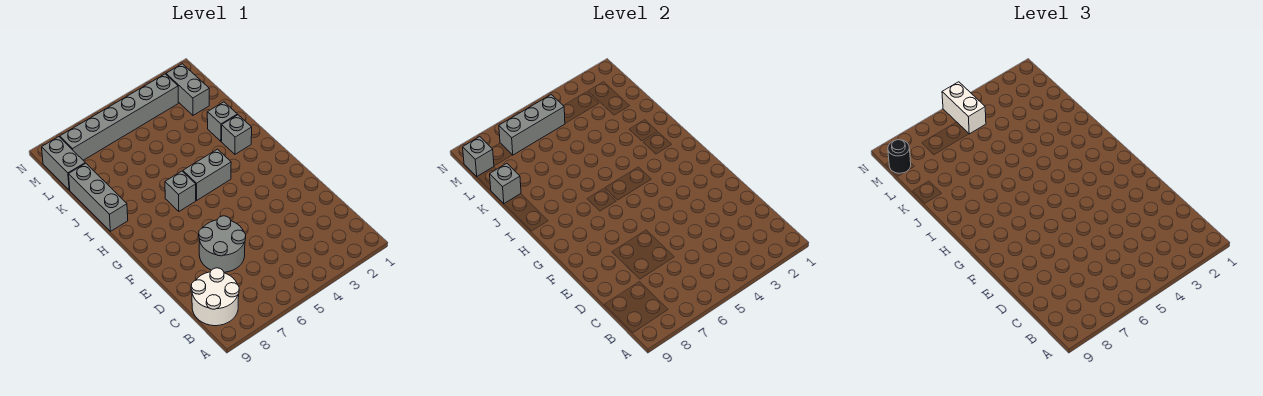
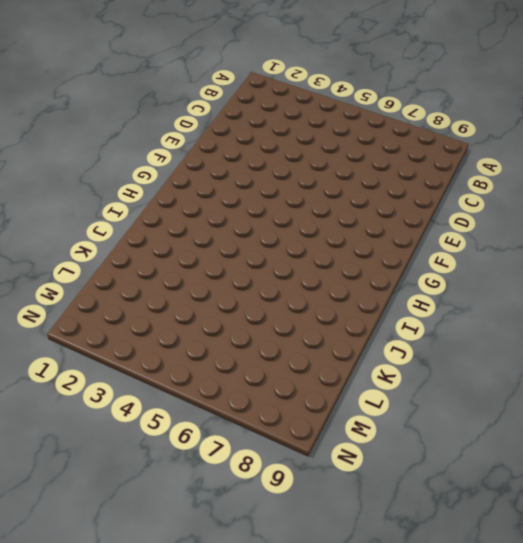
none -> white 2x2 round brick [191,268,239,326]
none -> grey 2x2 round brick [199,216,246,272]
none -> grey 1x2 brick [183,149,231,200]

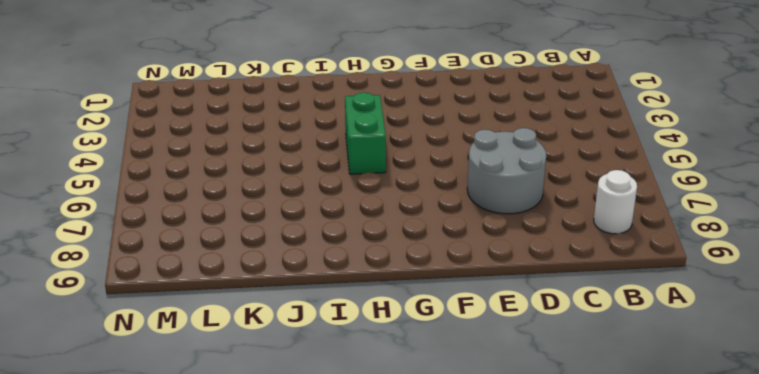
white 1x1 round brick [594,170,637,234] -> white 2x2 round brick [191,268,239,326]
green 1x2 brick [345,92,386,174] -> grey 1x2 brick [183,149,231,200]
none -> grey 1x1 brick [165,171,196,211]
none -> grey 1x1 brick [221,115,252,154]
none -> grey 1x3 brick [69,163,128,231]

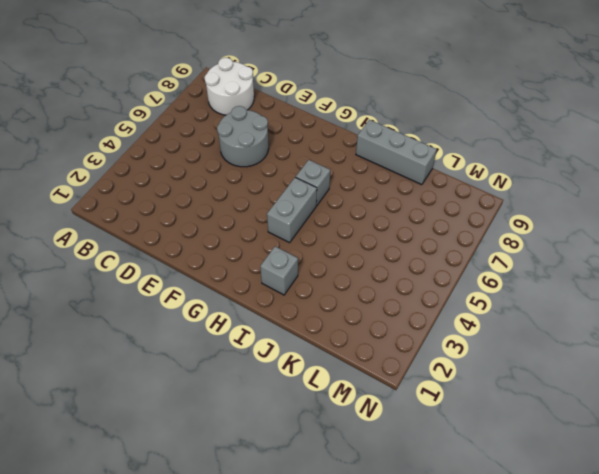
none -> grey 1x1 brick [207,102,237,141]
none -> grey 1x2 brick [166,64,209,115]
none -> grey 1x2 brick [42,137,85,190]

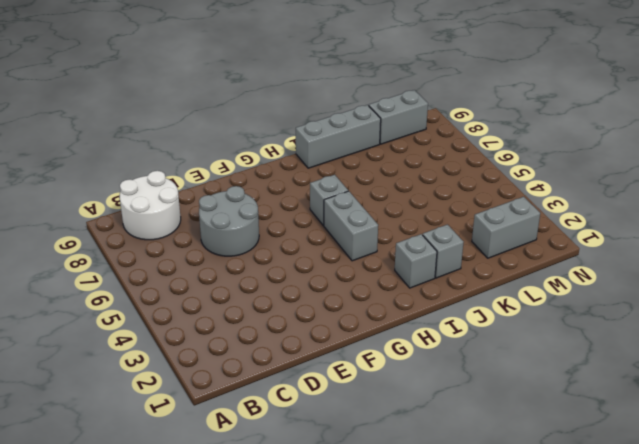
none -> grey 1x6 brick [60,74,178,160]
none -> grey 1x1 brick [490,163,521,204]
none -> grey 1x3 brick [499,95,565,155]

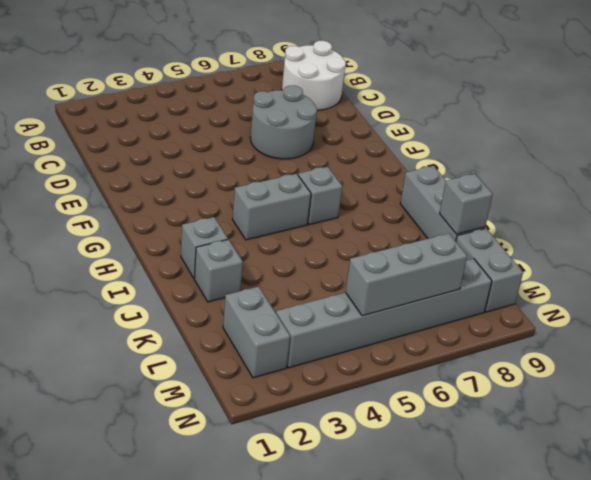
none -> grey 1x1 brick [463,137,494,177]
none -> white 1x2 brick [942,82,986,134]
none -> black 1x1 round brick [888,140,911,173]

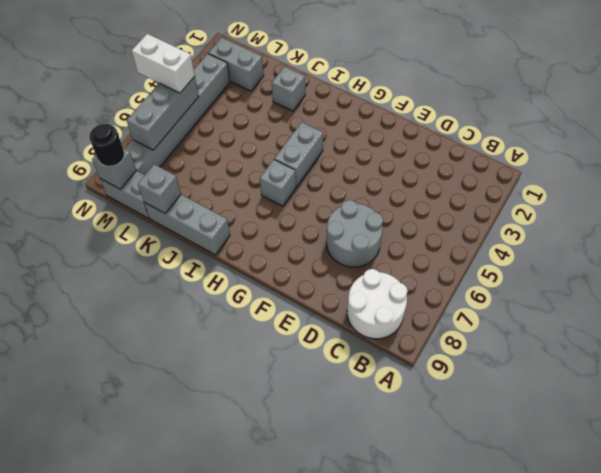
none -> grey 1x1 brick [221,115,252,154]

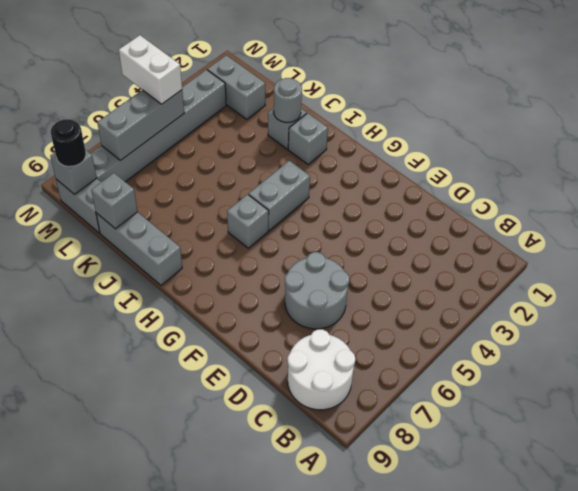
grey 1x1 round brick [274,78,302,122] -> none

